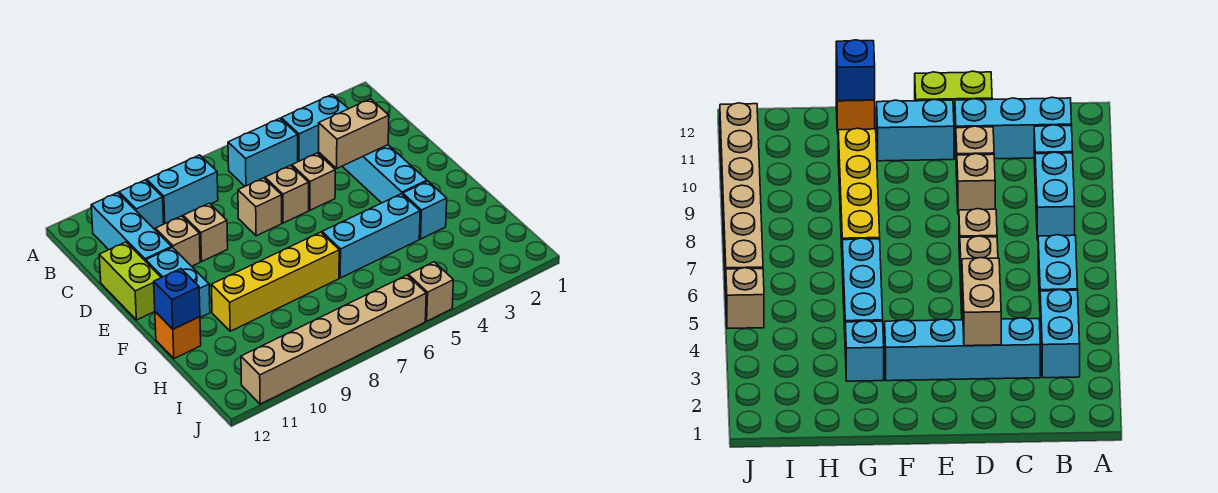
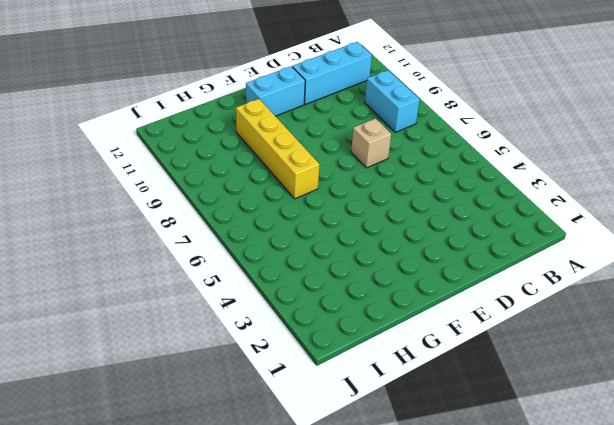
none -> cyan 1x2 brick [281,94,348,162]
none -> cyan 1x2 brick [228,118,298,186]
none -> cyan 1x1 brick [119,180,164,229]

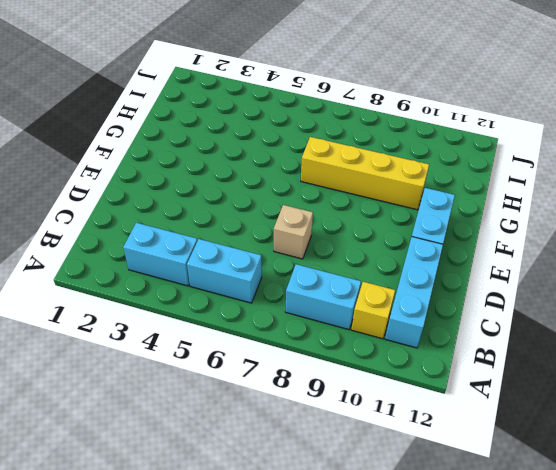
yellow 1x1 brick [351,282,395,339] -> cyan 1x1 brick [119,180,164,229]
none -> cyan 1x4 brick [342,145,427,203]
none -> tan 1x1 brick [292,153,335,210]
none -> tan 1x1 brick [265,165,309,223]

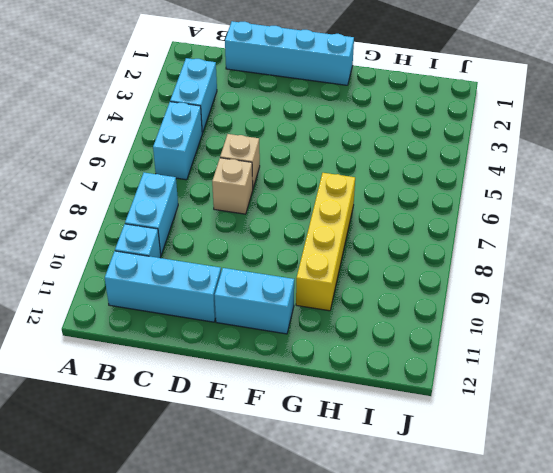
cyan 1x4 brick [225,21,354,85] -> cyan 1x4 brick moved to [342,145,427,203]
none -> tan 1x1 brick [292,153,335,210]
none -> tan 1x1 brick [183,203,228,261]
none -> tan 1x1 brick [155,216,200,266]

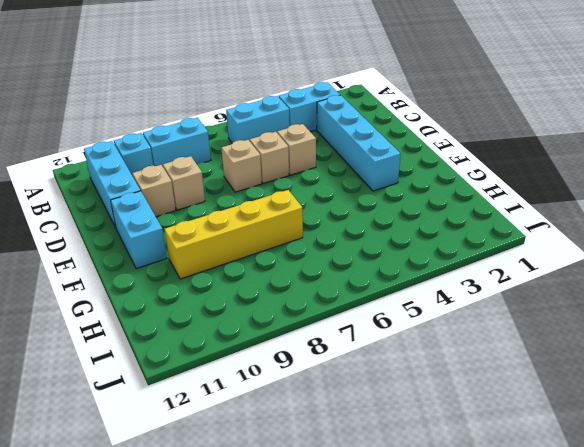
none -> lime 1x2 brick [99,242,161,320]
none -> cyan 1x1 brick [403,181,447,239]
none -> cyan 1x3 brick [322,194,420,278]

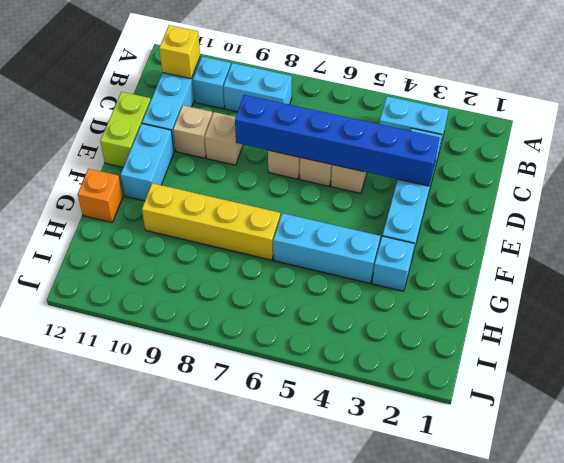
yellow 1x1 brick [159,25,200,79] -> none
blue 1x6 brick [235,95,439,186] -> tan 1x2 brick [319,99,389,168]
none -> cyan 1x2 brick [228,118,298,186]
none -> tan 1x1 brick [408,262,453,321]
none -> tan 1x6 brick [241,275,426,404]

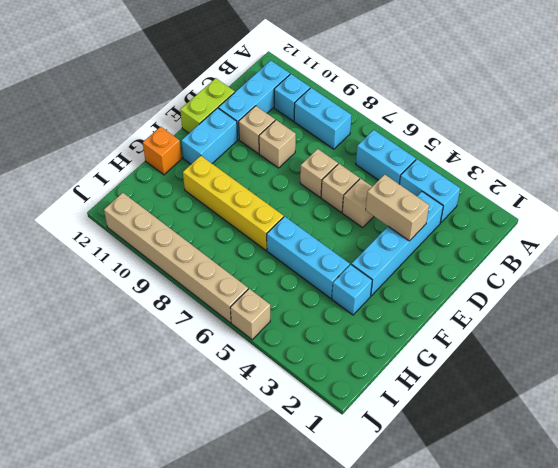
none -> blue 1x1 brick [154,269,200,329]

